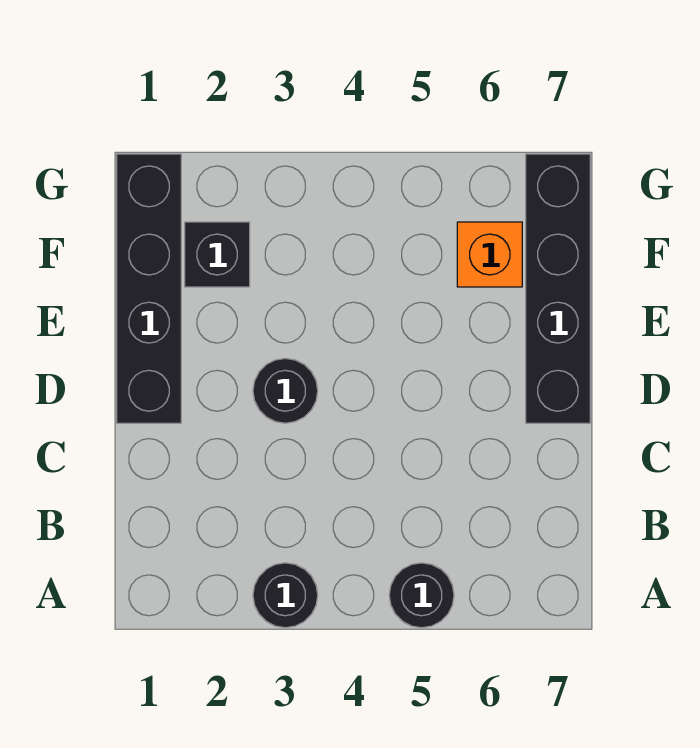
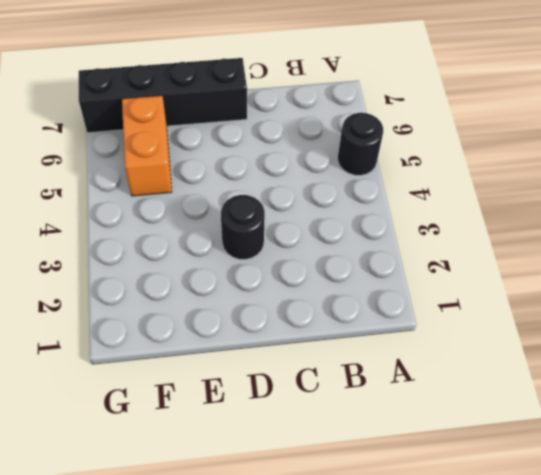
orange 1x2 brick [122,96,172,196] -> orange 1x1 brick [457,222,522,287]
none -> black 1x1 round brick [253,563,318,628]
none -> black 1x4 brick [117,154,181,423]

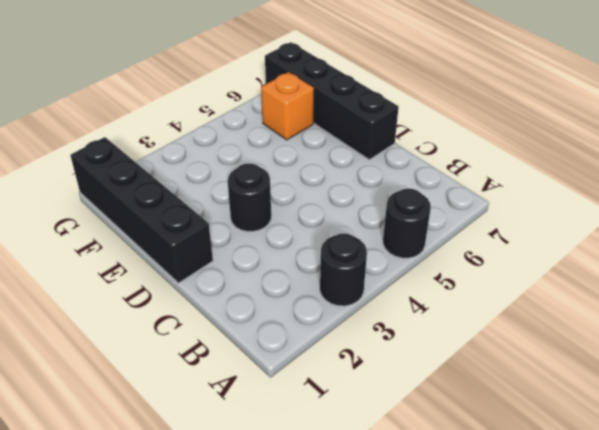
none -> black 1x1 brick [185,222,250,287]

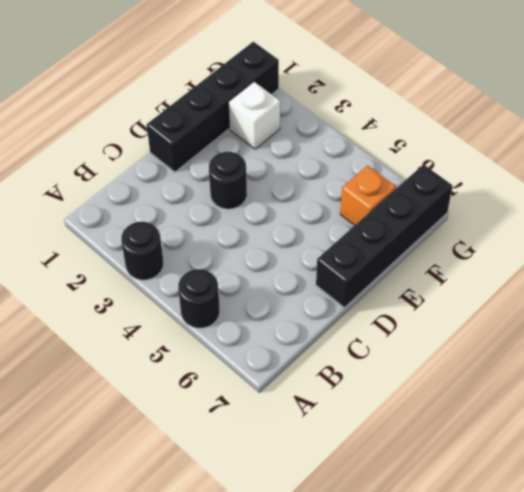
white 1x1 brick [229,82,280,149] -> black 1x1 brick [185,222,250,287]

